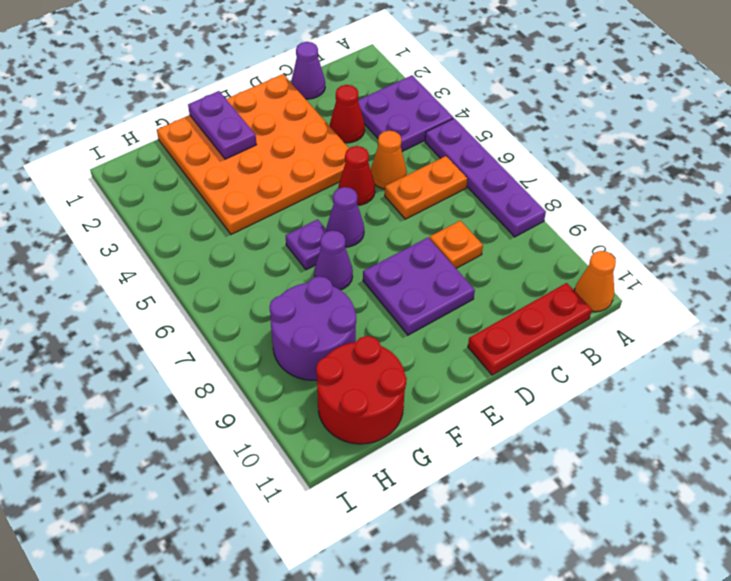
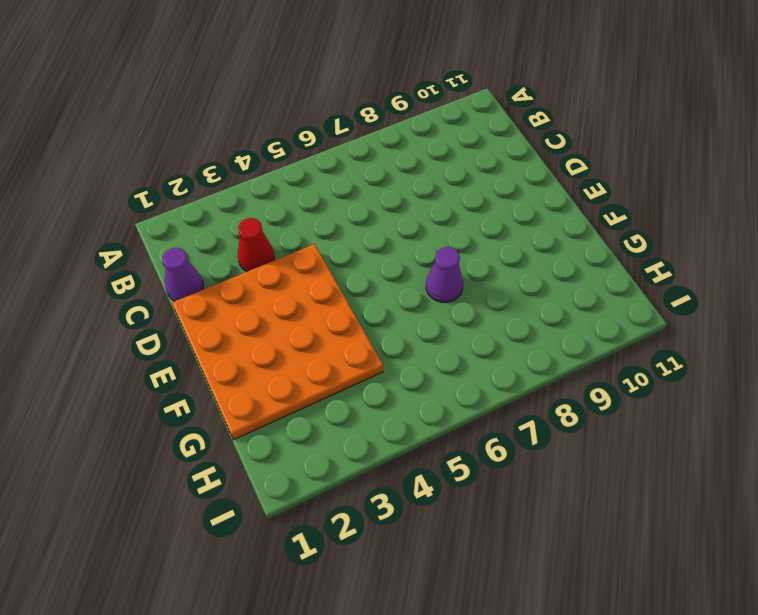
none -> purple 2x2 plate [358,75,453,151]
none -> purple 1x4 plate [425,118,546,237]
none -> orange 1x1 cone [574,251,616,312]

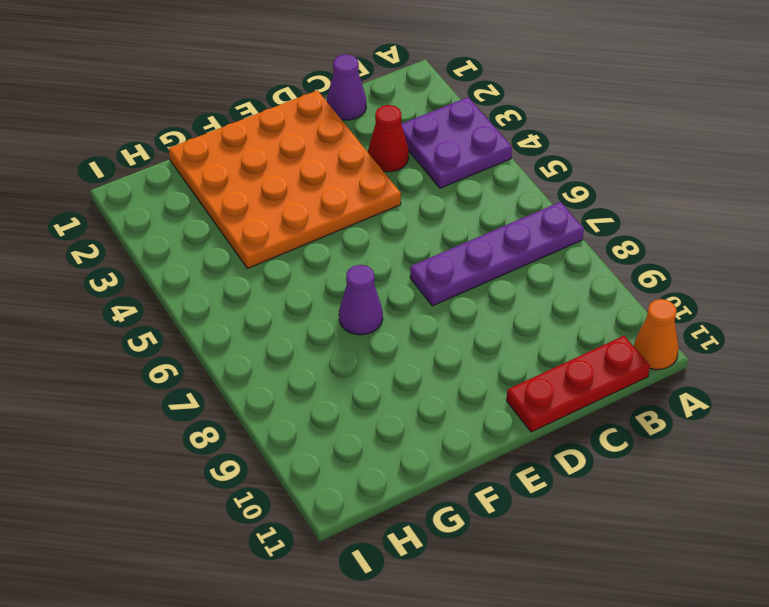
purple 1x4 plate [410,202,584,306] -> purple 1x4 plate turned to [425,118,546,237]
none -> orange 1x2 plate [385,156,467,219]
none -> orange 1x1 cone [371,131,407,189]
none -> orange 1x1 plate [430,221,483,268]

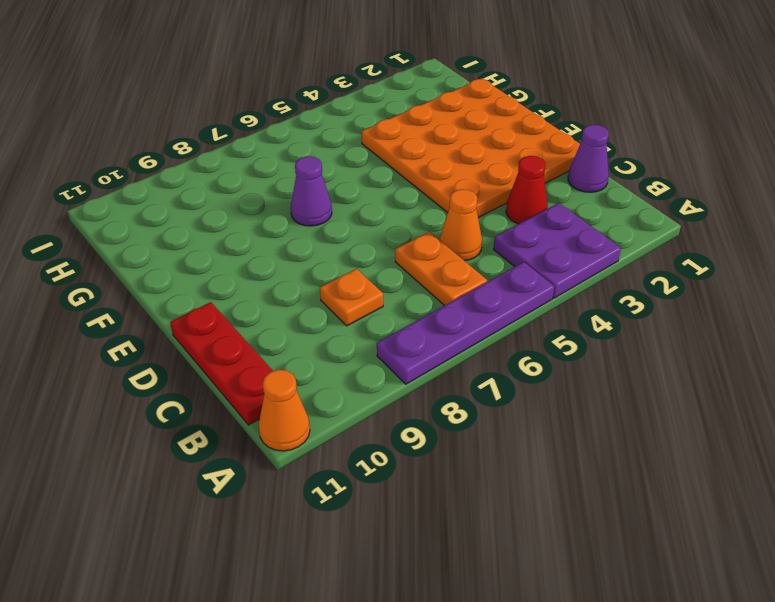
none -> red 1x1 cone [339,146,375,205]
none -> purple 2x2 plate [363,238,475,335]
none -> purple 1x1 cone [327,187,364,247]

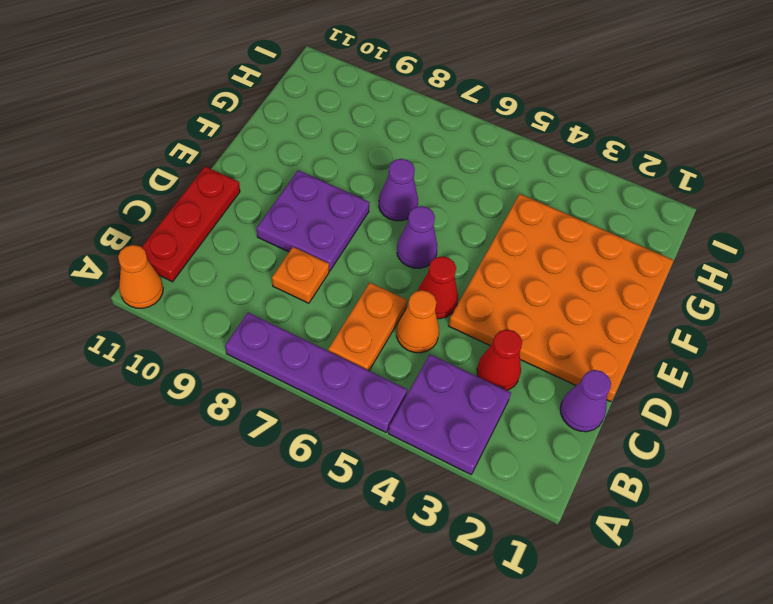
none -> purple 1x1 plate [286,219,328,270]
none -> purple 2x2 round brick [269,276,356,380]
none -> red 2x2 round brick [316,336,407,444]

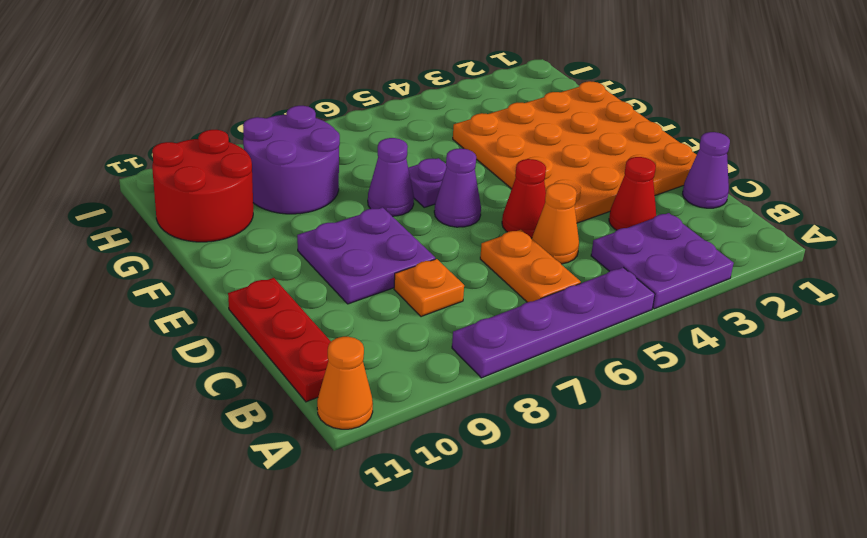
none -> purple 1x2 plate [188,91,257,159]

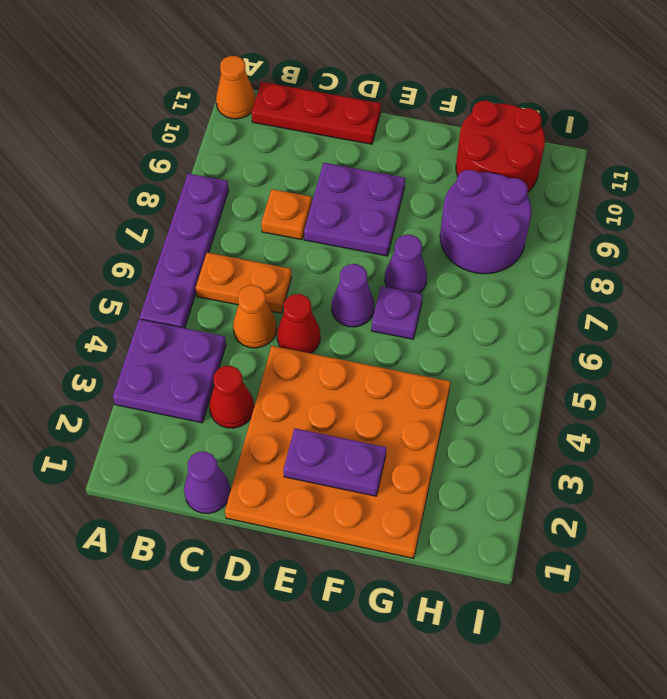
purple 1x2 plate [283,428,386,496] -> purple 1x2 plate turned to [188,91,257,159]

